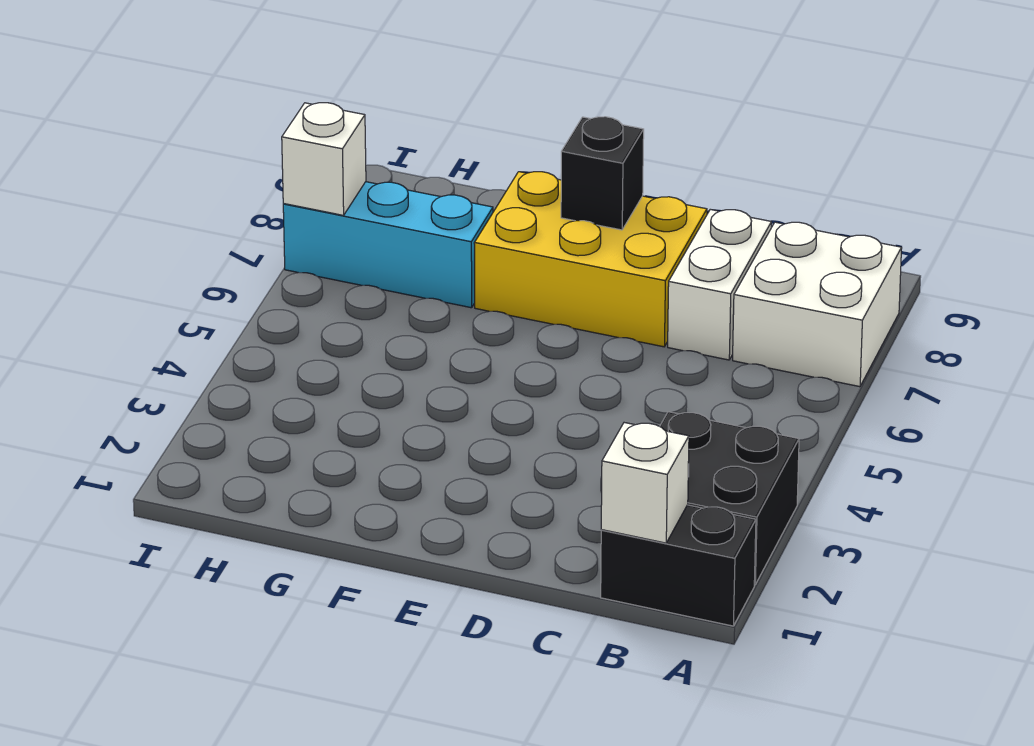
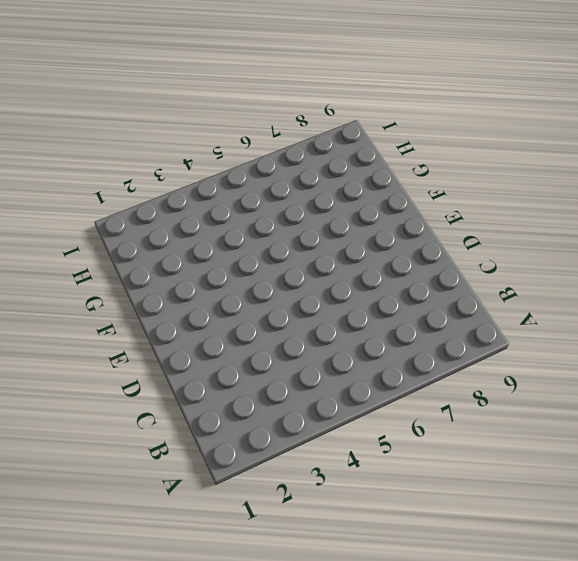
none -> black 1x2 brick [601,505,756,626]
none -> black 2x2 brick [660,412,799,585]

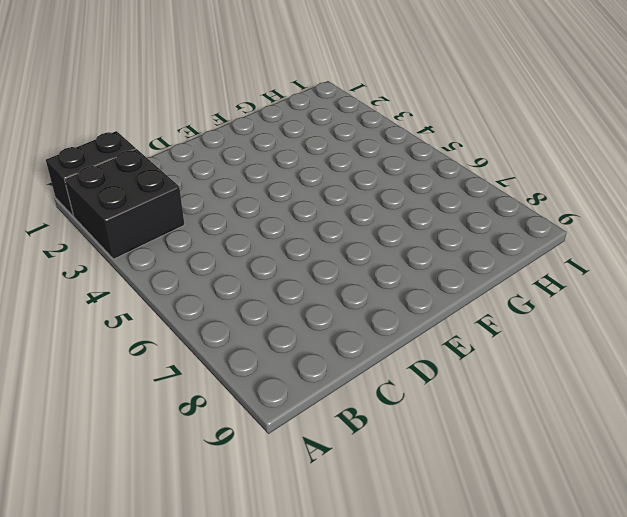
none -> white 2x2 brick [733,222,902,387]
none -> white 1x2 brick [668,209,772,360]

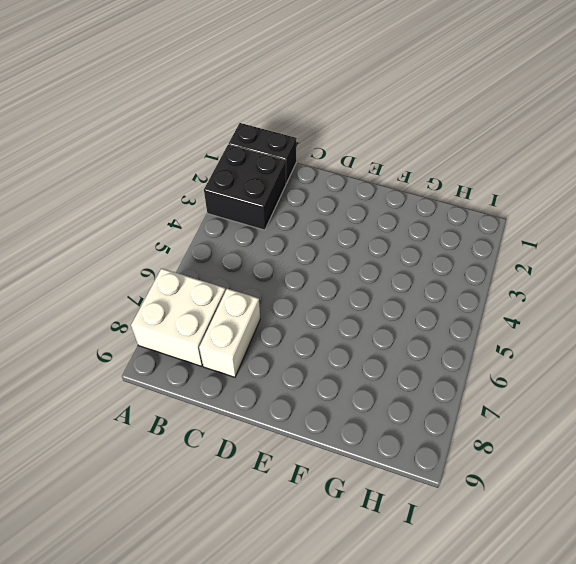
none -> yellow 2x3 brick [474,172,707,347]
none -> cyan 1x3 brick [283,182,493,308]

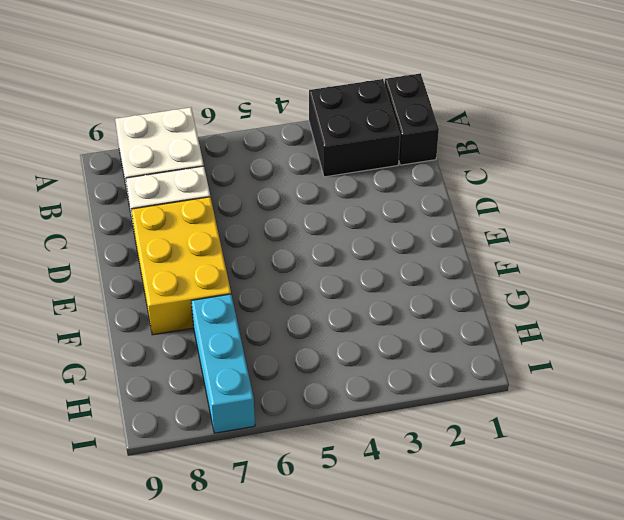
none -> white 1x1 brick [601,423,689,543]
none -> black 1x1 brick [561,117,644,230]

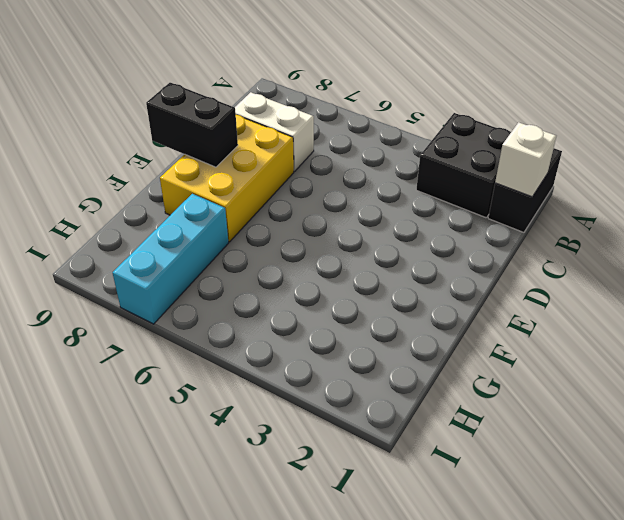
black 1x2 brick [146,83,238,167] -> black 1x1 brick [561,117,644,230]
none -> white 2x2 brick [733,222,902,387]
none -> white 1x1 brick [282,103,366,215]

